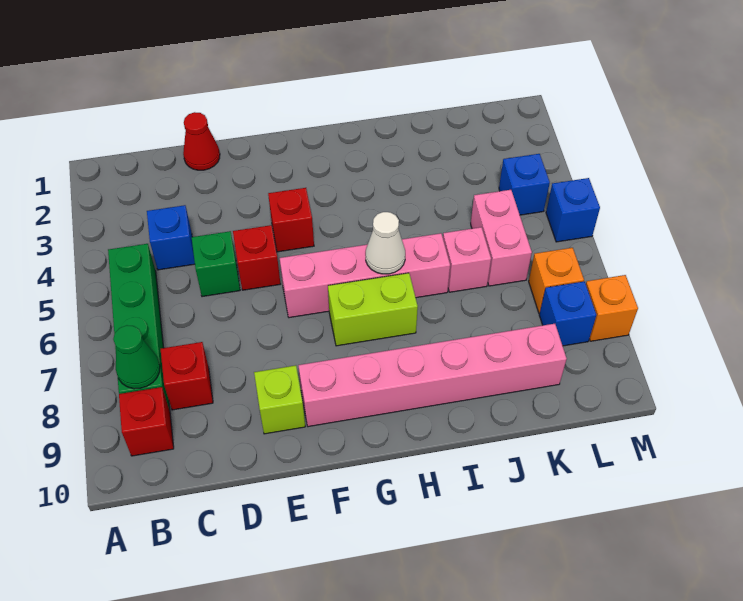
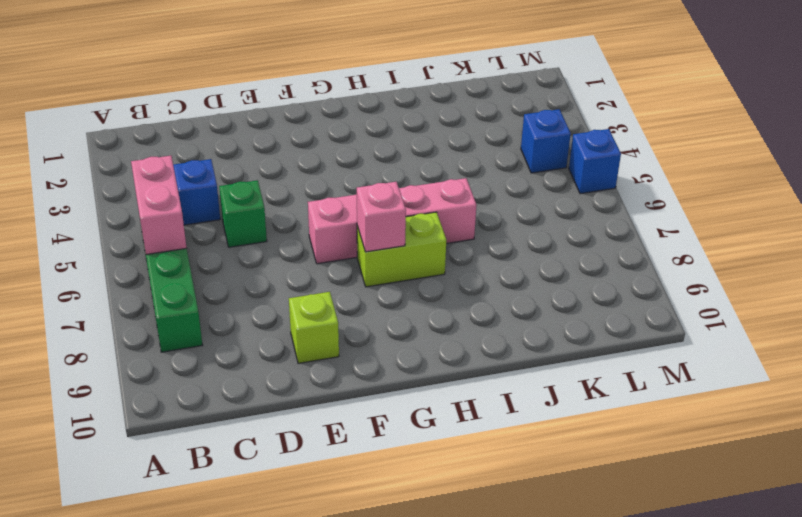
pink 1x2 brick [131,156,187,254] -> pink 1x2 brick moved to [471,190,532,286]
pink 1x1 brick [357,182,406,252] -> pink 1x1 brick moved to [443,227,491,292]
none -> red 1x1 brick [119,387,174,456]
none -> red 1x1 brick [161,342,213,410]
none -> red 1x1 cone [183,112,220,170]

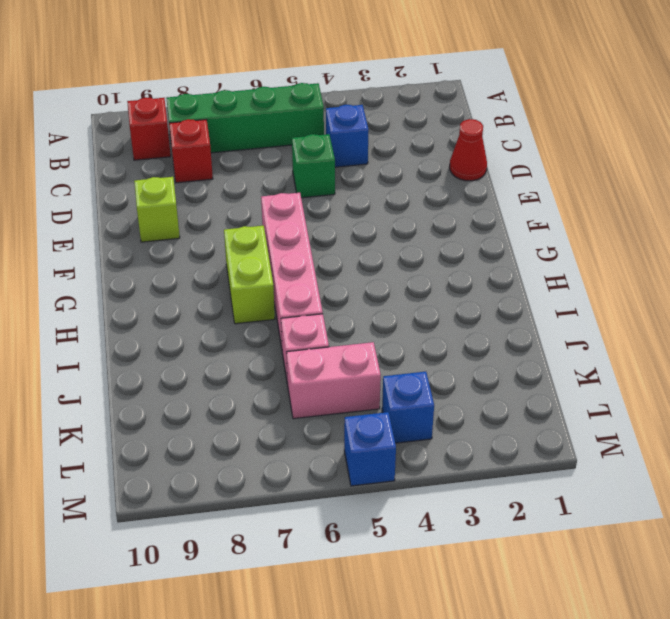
none -> red 1x1 brick [233,225,280,290]
none -> red 1x1 brick [268,188,314,252]
none -> pink 1x6 brick [298,324,567,427]

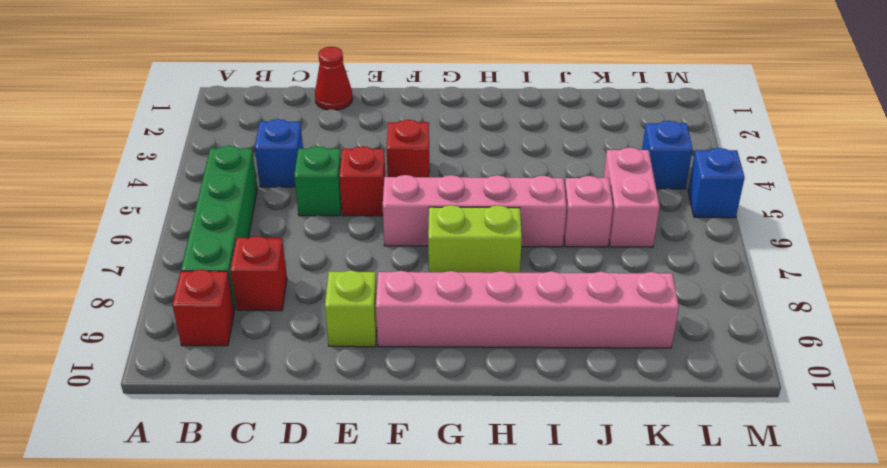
none -> orange 1x1 brick [529,248,584,313]
none -> blue 1x1 brick [539,282,596,346]
none -> orange 1x1 brick [586,275,638,341]

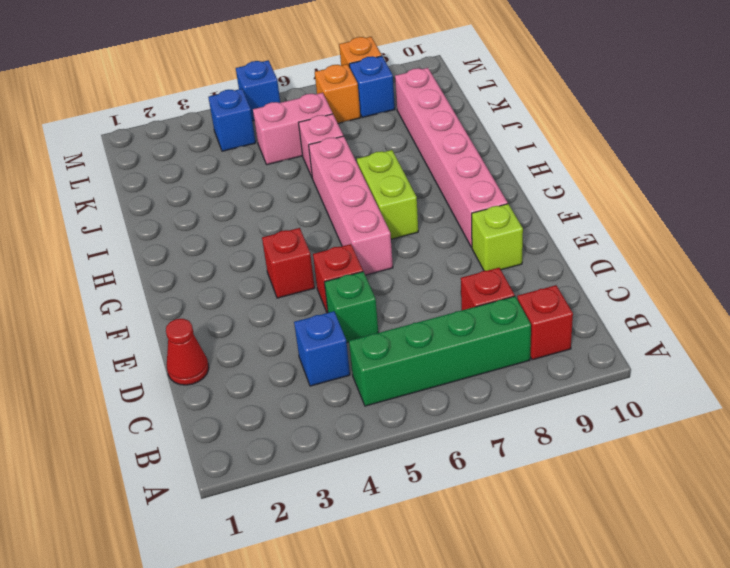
none -> green 1x1 cone [113,325,160,389]
none -> white 1x1 cone [366,212,405,274]

